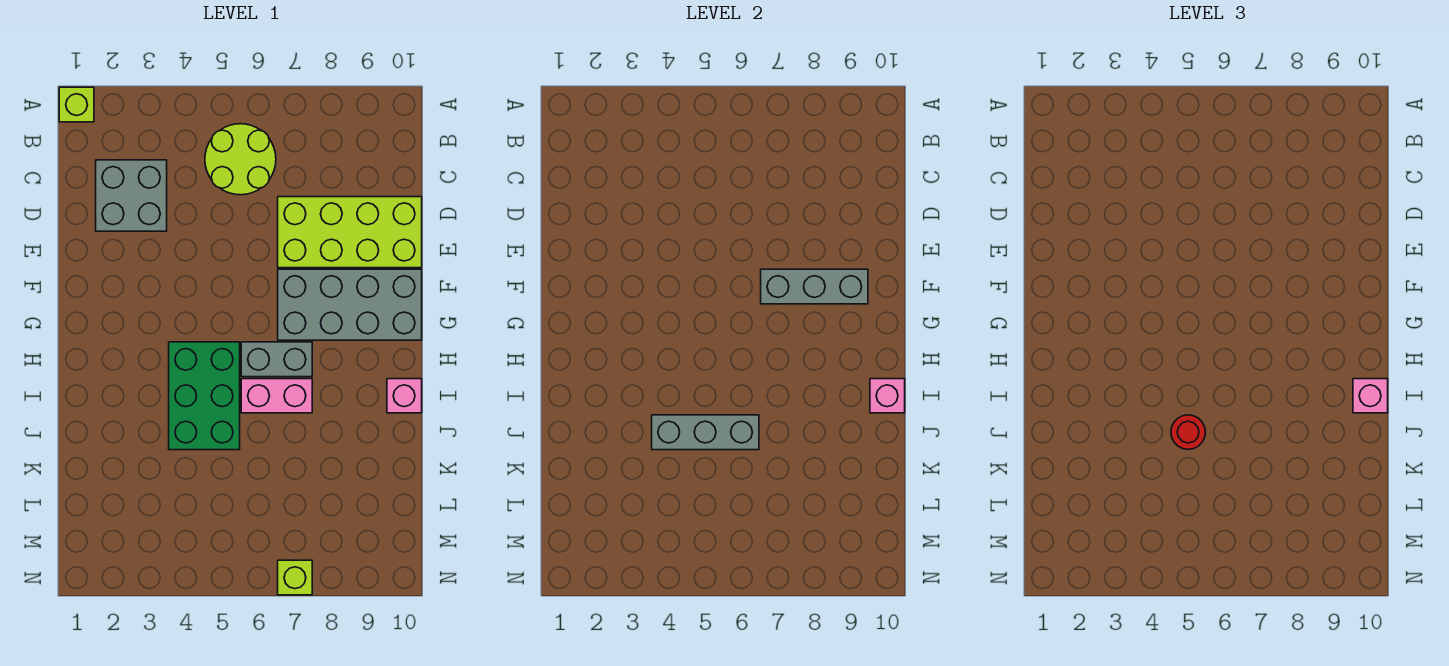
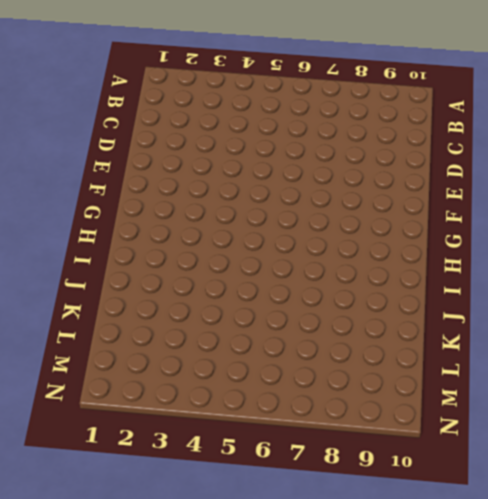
none -> lime 1x1 brick [59,87,94,122]
none -> lime 2x2 round brick [205,124,276,195]
none -> grey 2x2 brick [96,160,167,231]

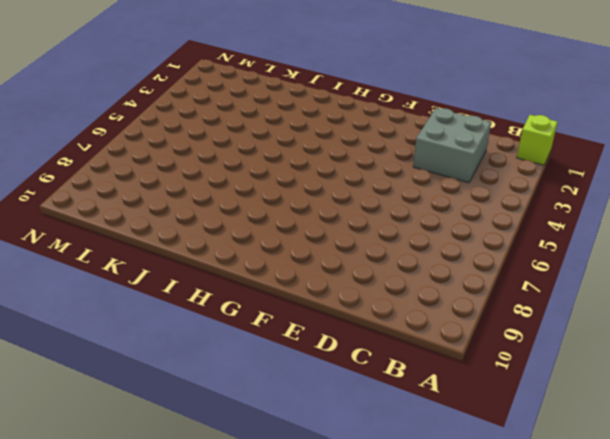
none -> lime 2x2 round brick [205,124,276,195]
none -> lime 2x4 brick [278,197,422,268]
none -> grey 2x4 brick [278,269,422,340]

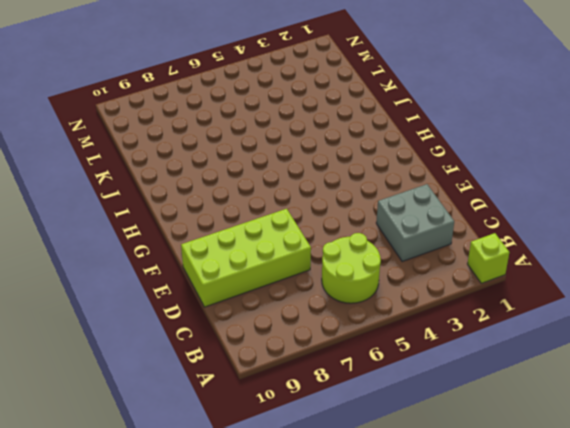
none -> grey 2x4 brick [278,269,422,340]
none -> green 2x3 brick [169,342,240,450]
none -> grey 1x2 brick [241,342,312,377]

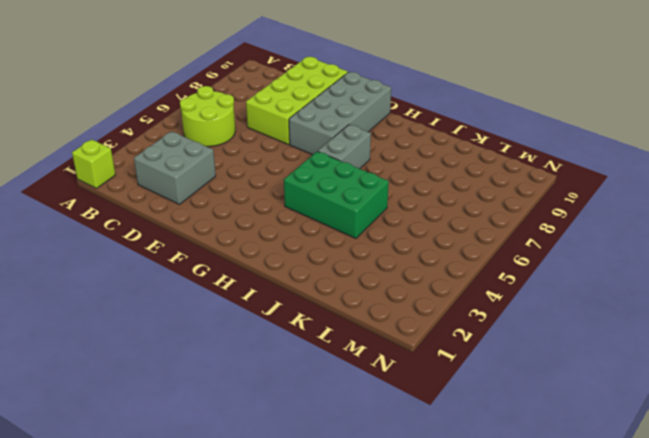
none -> pink 1x2 brick [241,379,312,413]
none -> pink 1x1 brick [387,379,422,413]
none -> lime 1x1 brick [278,560,312,595]

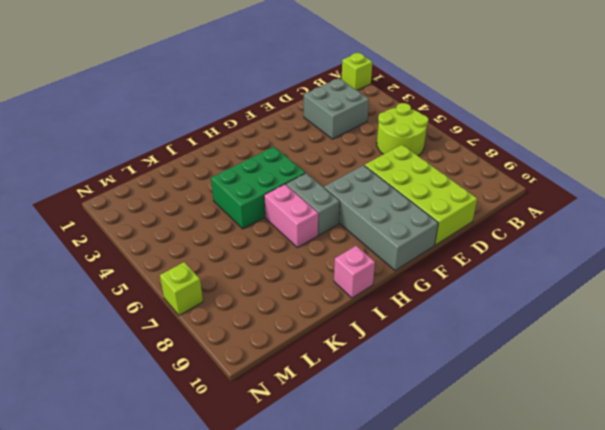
none -> grey 1x3 brick [761,269,868,304]
none -> pink 1x1 brick [870,379,905,413]
none -> grey 1x3 brick [652,415,759,450]

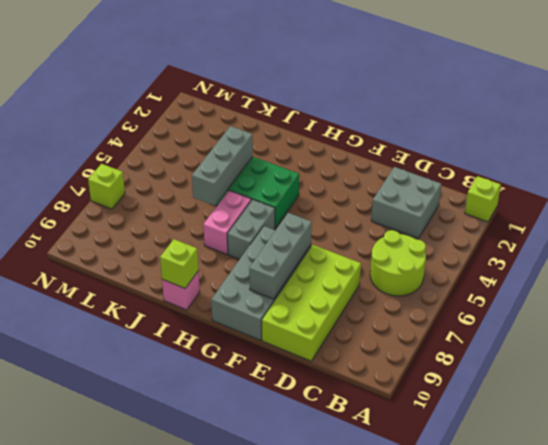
lime 1x1 brick [160,239,199,288] -> pink 1x1 brick [870,379,905,413]
none -> pink 1x1 brick [1353,379,1388,413]
none -> red 1x1 round brick [1171,415,1206,449]

